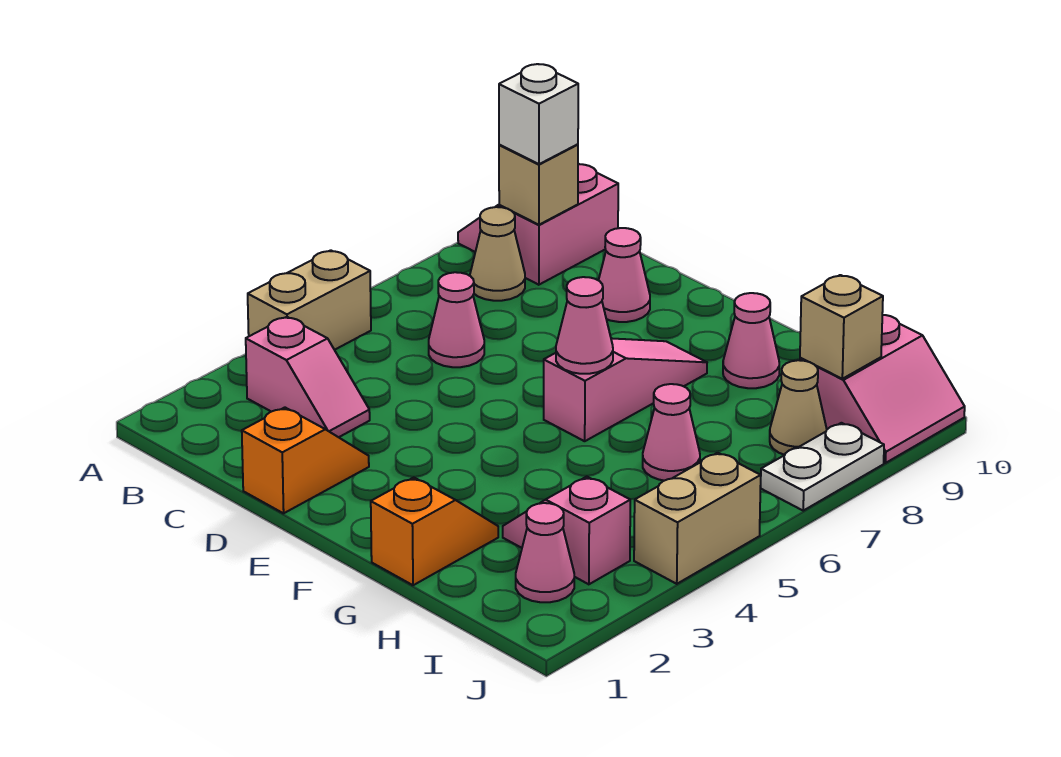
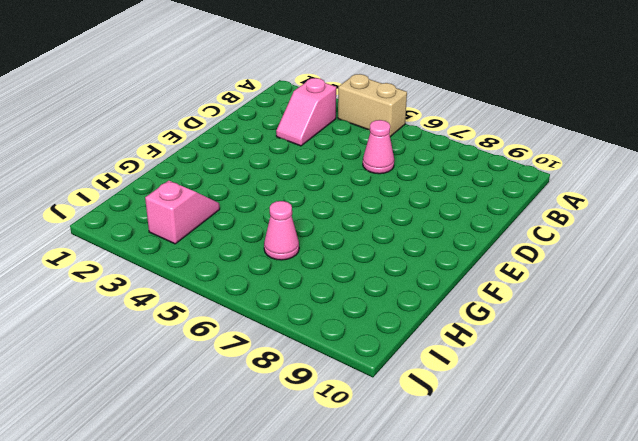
none -> pink 2x2 slope [458,164,618,285]
none -> tan 1x1 cone [470,207,525,301]
none -> orange 1x2 slope [242,407,369,513]

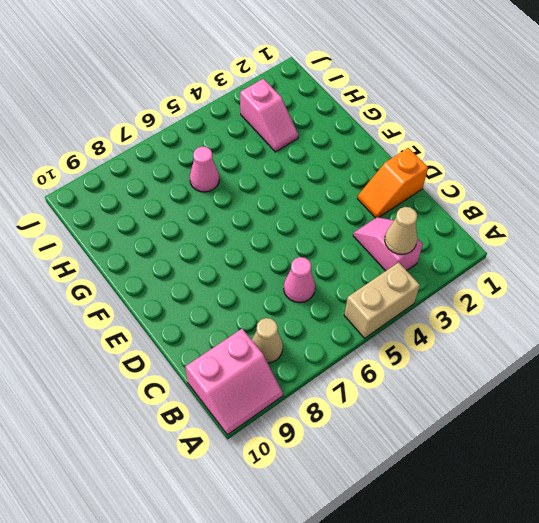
tan 1x1 cone [385,207,417,254] -> tan 1x1 cone moved to [770,360,827,455]
none -> pink 1x1 cone [599,228,650,322]
none -> pink 1x3 slope [544,338,707,441]
none -> orange 1x2 slope [371,478,498,585]

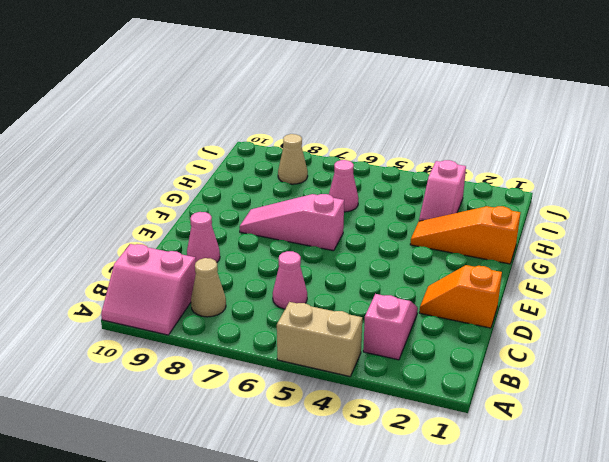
orange 1x3 slope [410,206,520,264] -> orange 1x2 slope [371,478,498,585]
none -> pink 1x1 cone [723,293,779,388]
none -> pink 1x1 cone [516,503,574,602]
none -> pink 2x2 slope [800,315,965,463]

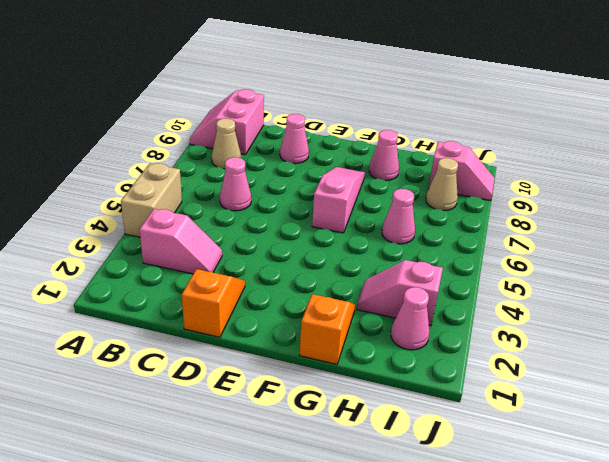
pink 1x2 slope [429,141,495,201] -> pink 2x2 slope [800,315,965,463]
none -> tan 1x2 brick [634,453,761,584]
none -> white 1x2 plate [761,423,884,511]
none -> tan 1x1 brick [499,144,578,225]

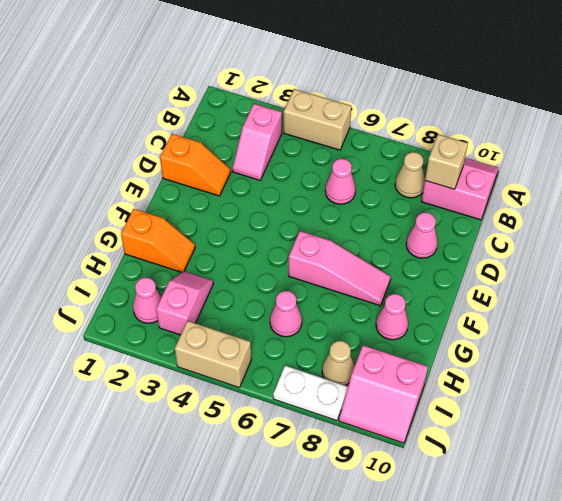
none -> pink 1x1 cone [556,277,613,374]
none -> tan 1x1 brick [800,275,883,379]
none -> white 1x1 brick [499,64,578,164]

